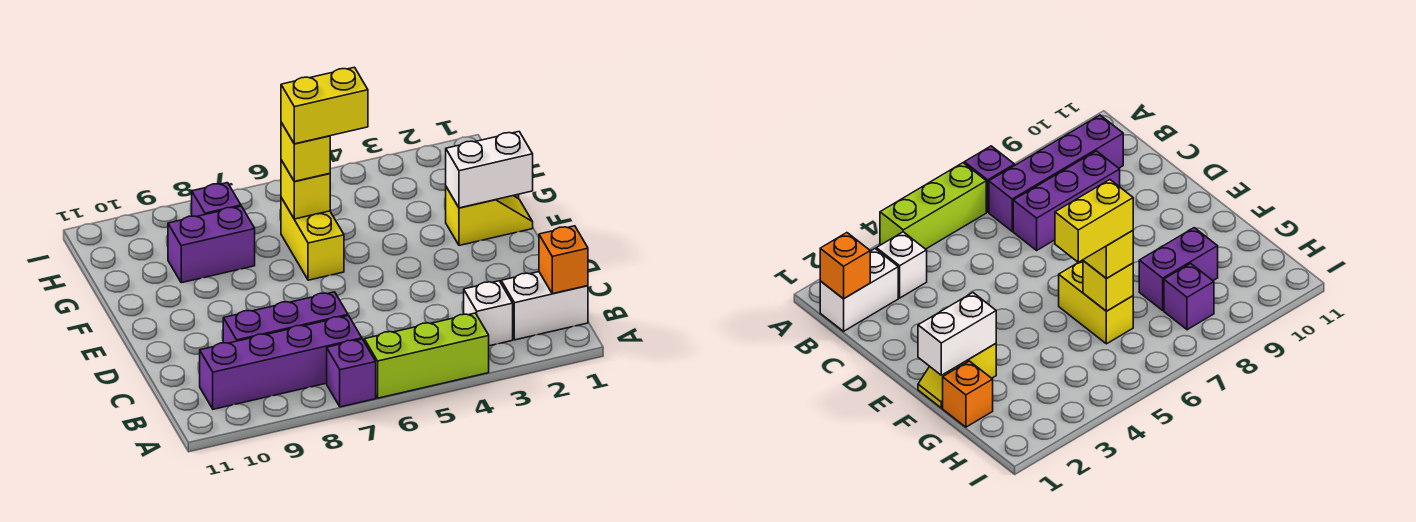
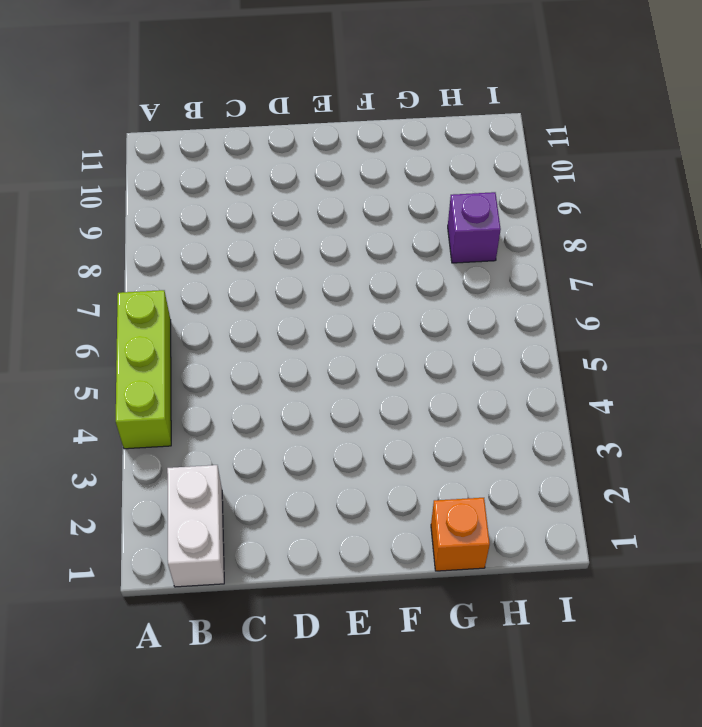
none -> purple 1x1 brick [327,339,376,407]
none -> white 1x1 brick [464,281,513,346]
none -> purple 1x4 brick [200,316,362,409]

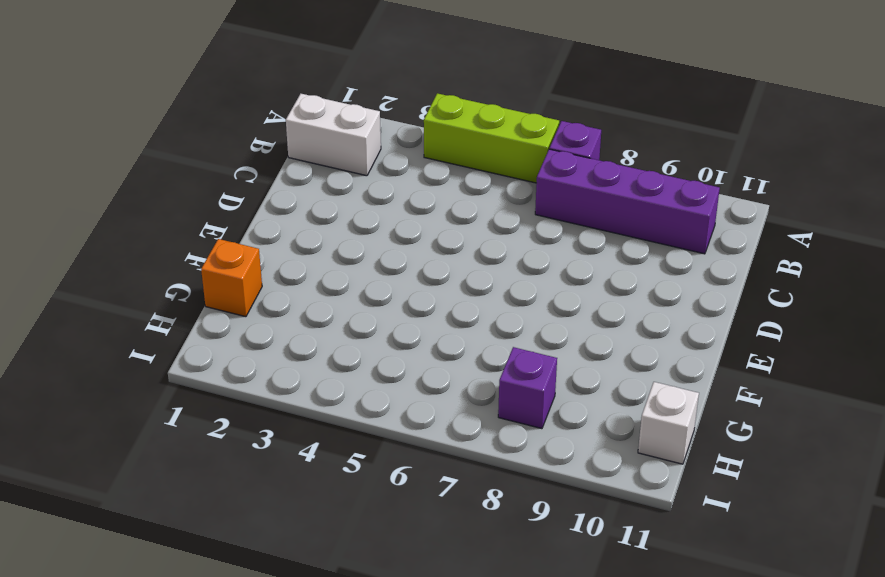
white 1x1 brick [638,382,699,464] -> white 1x1 brick moved to [464,281,513,346]
none -> purple 1x3 brick [223,292,348,343]
none -> yellow 1x2 slope [446,187,533,245]
none -> yellow 1x2 brick [281,198,344,280]

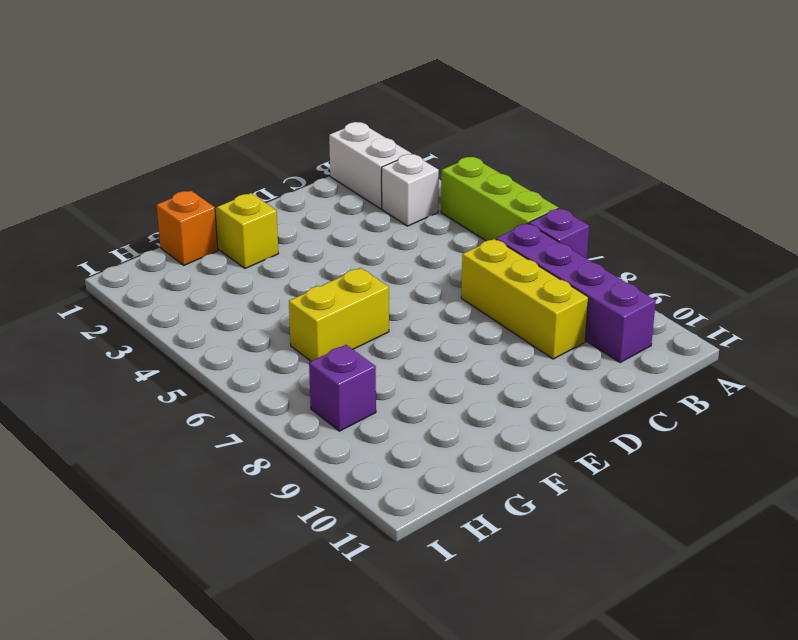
yellow 1x3 brick [461,239,589,359] -> purple 1x3 brick [223,292,348,343]
none -> purple 1x2 brick [168,206,255,283]
none -> orange 1x1 brick [539,226,588,294]
none -> white 1x2 brick [446,132,533,208]

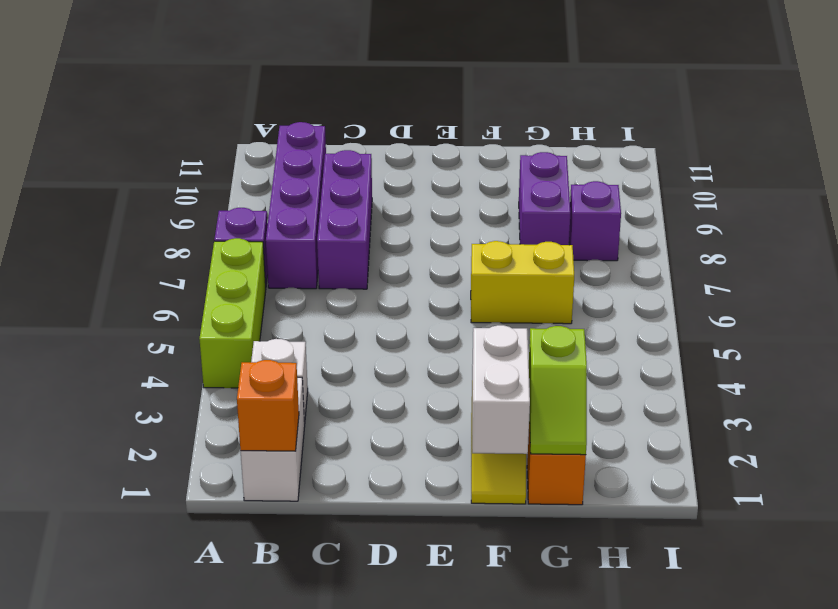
lime 1x2 slope [529,326,587,455] -> none
none -> yellow 1x1 brick [281,160,330,219]
none -> yellow 1x1 brick [281,122,330,182]
none -> yellow 1x2 brick [281,67,368,144]

